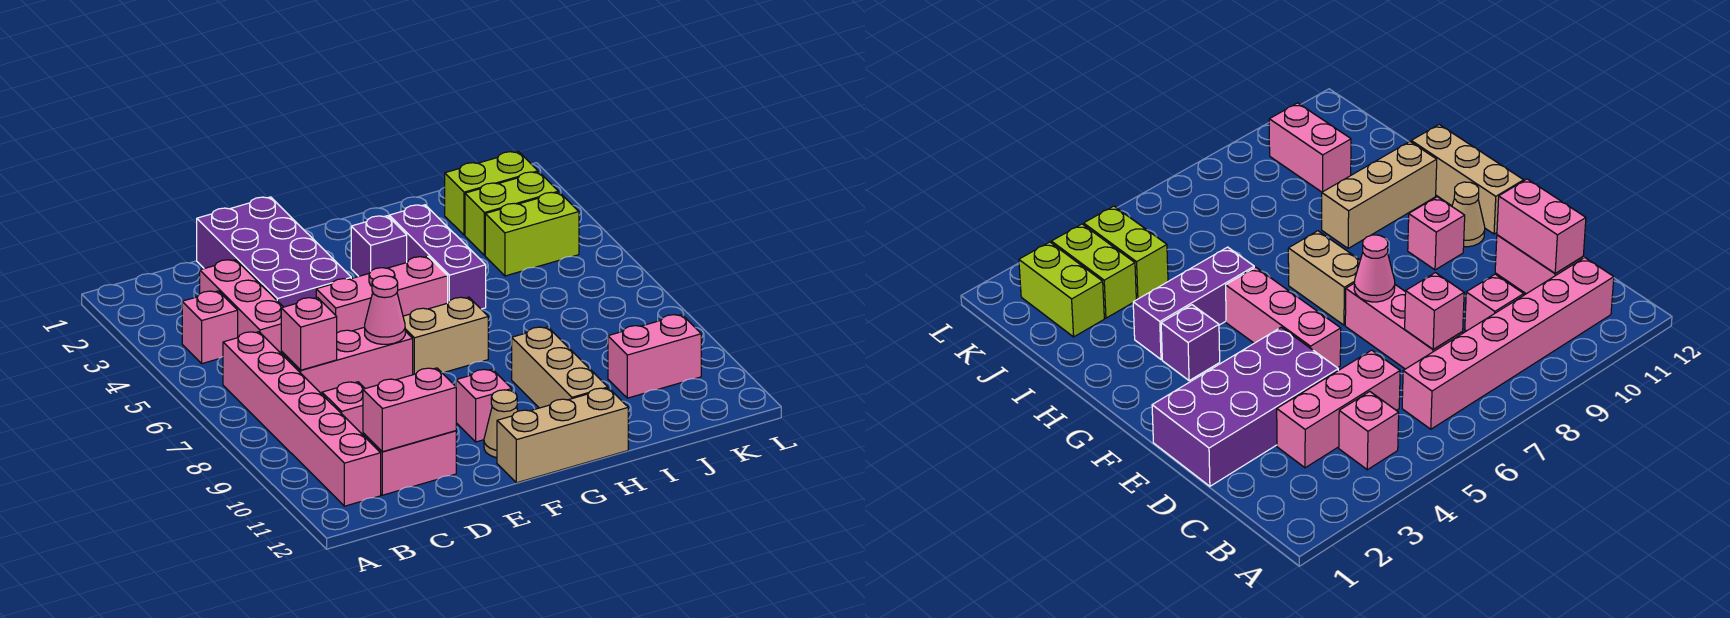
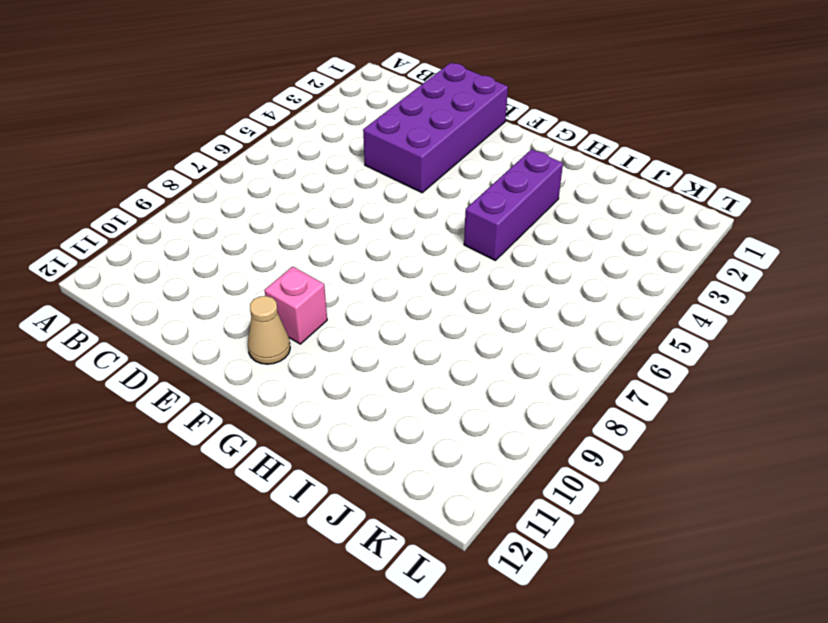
none -> pink 1x1 brick [182,291,238,364]
none -> pink 1x6 brick [223,332,381,506]
none -> pink 1x3 brick [200,260,283,353]

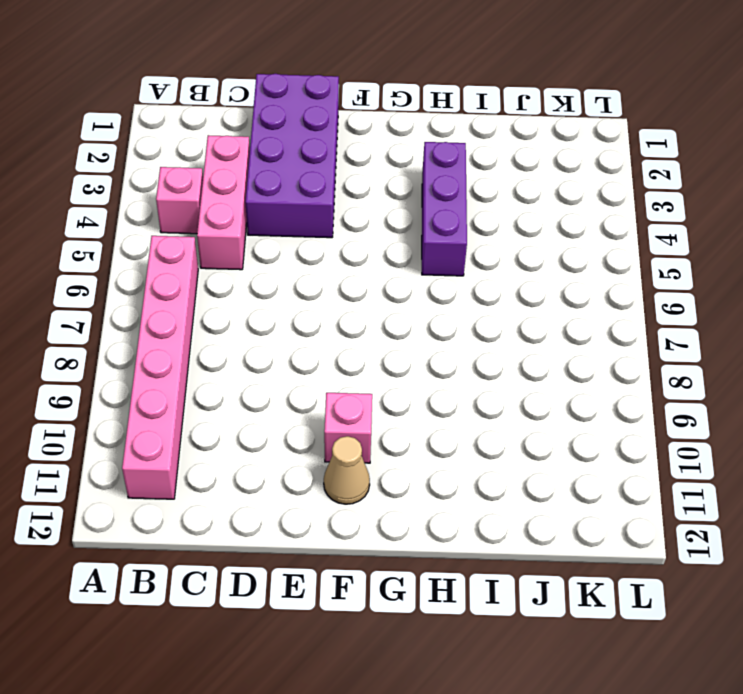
none -> pink 1x3 brick [281,327,413,394]
none -> pink 1x1 brick [322,382,365,435]
none -> pink 1x2 brick [363,431,456,495]

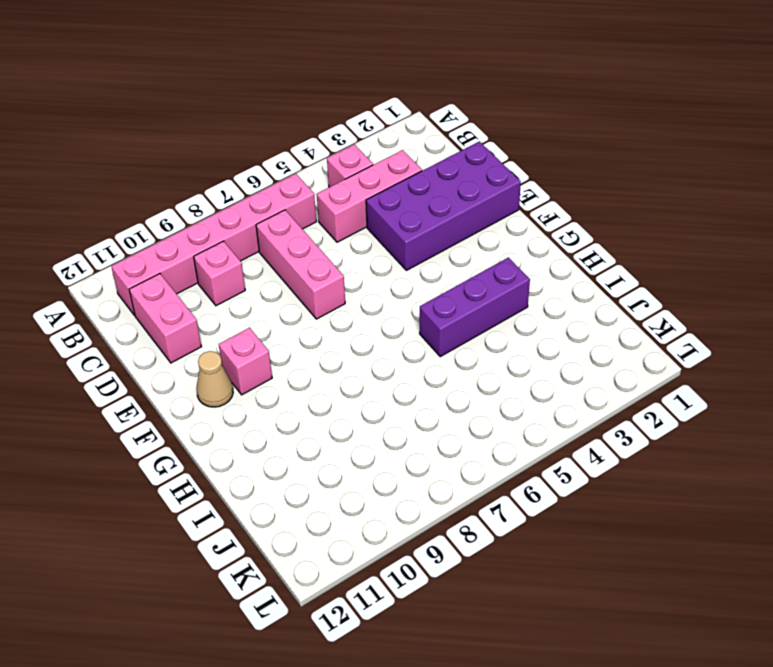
none -> pink 1x3 brick [316,257,448,333]
none -> tan 1x2 brick [403,297,488,375]
none -> tan 1x3 brick [497,388,628,483]

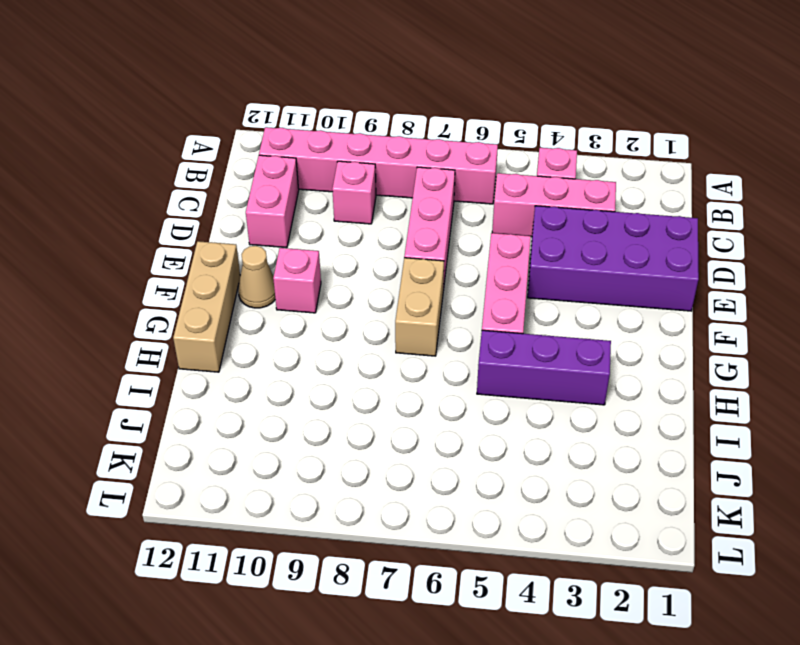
none -> purple 1x1 brick [351,216,407,276]
none -> tan 1x3 brick [512,327,608,408]
none -> lime 1x2 brick [445,152,538,235]

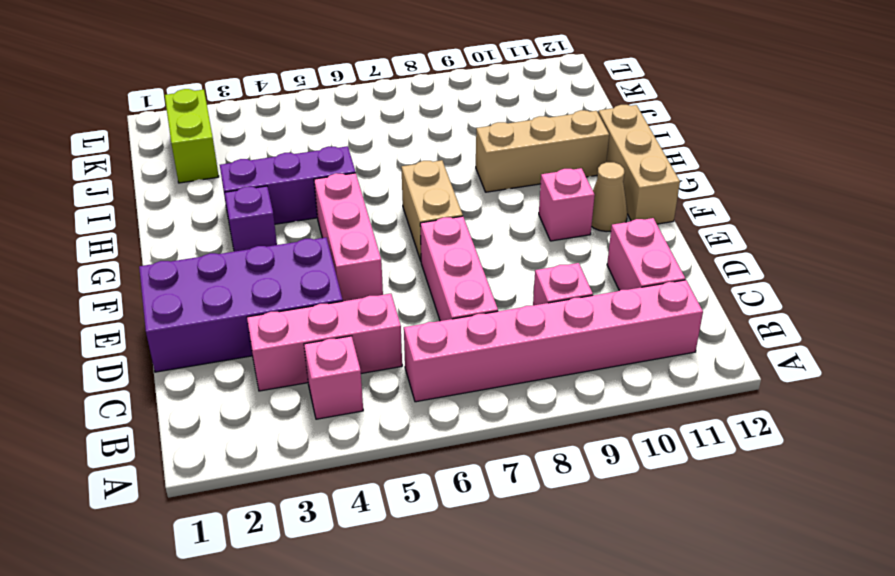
none -> lime 1x2 brick [465,172,558,256]
none -> lime 1x2 brick [485,192,579,276]
none -> pink 1x2 brick [608,314,701,398]

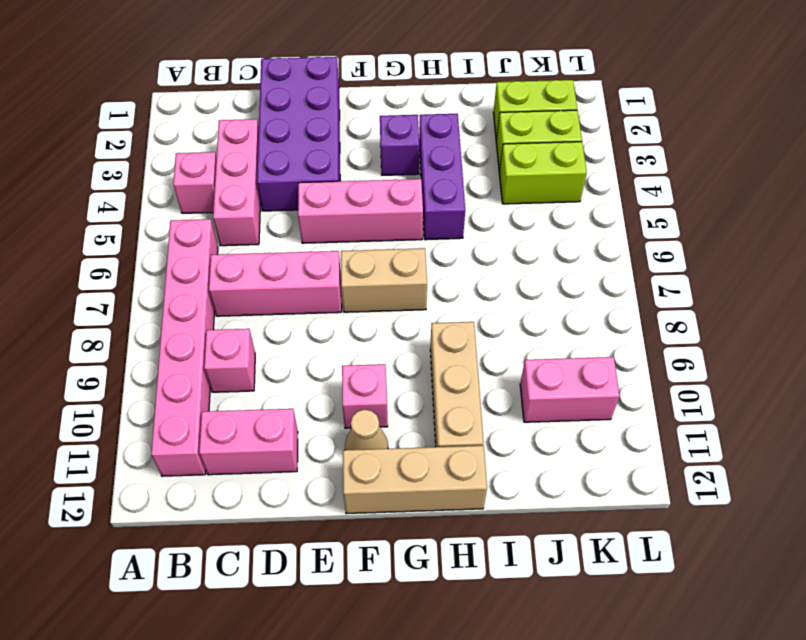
none -> pink 1x1 brick [281,297,337,370]
none -> pink 1x2 brick [363,368,456,452]
none -> pink 1x1 cone [365,276,405,344]

